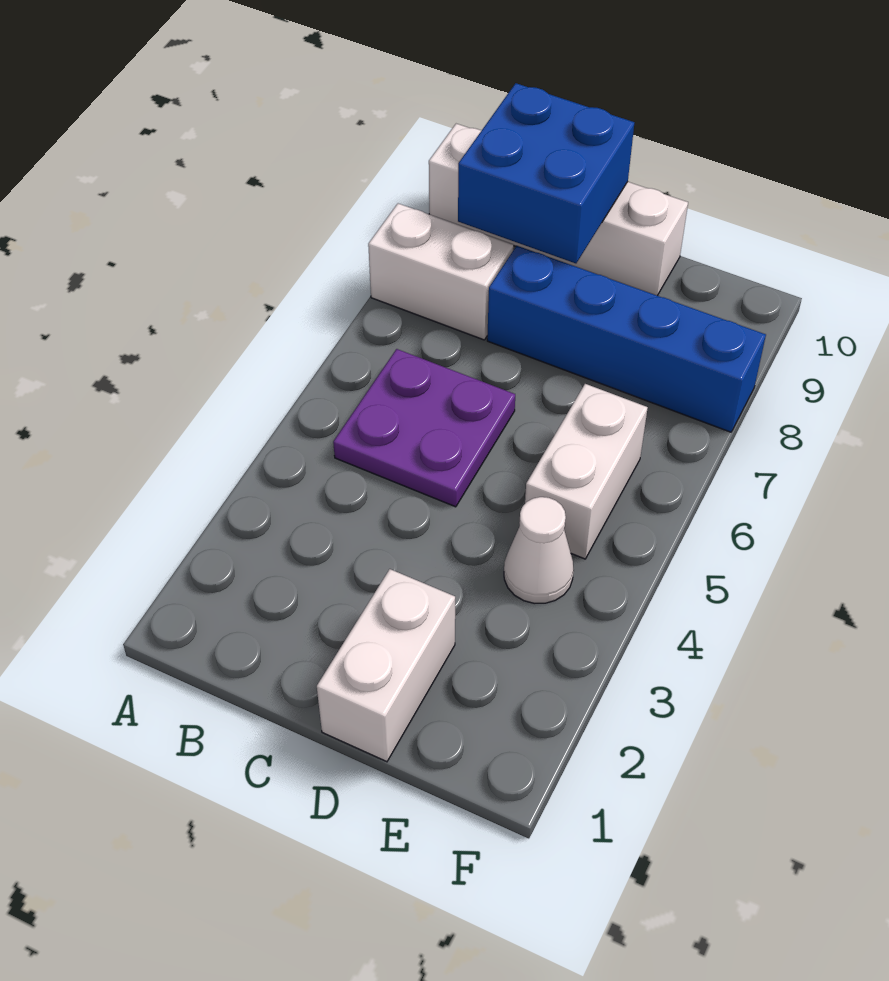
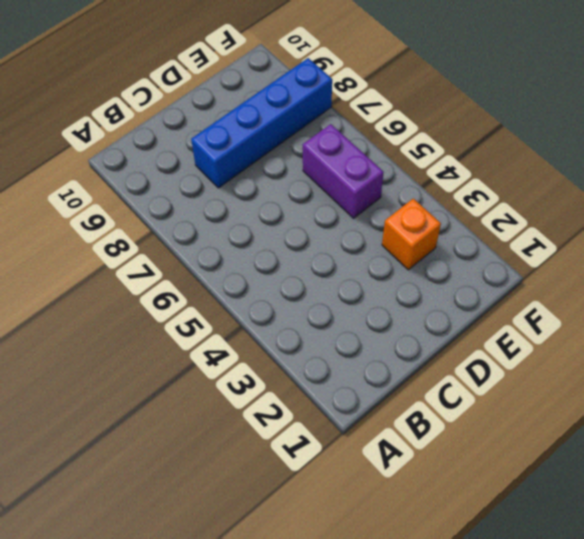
orange 1x1 brick [382,199,441,270] -> none
purple 1x2 brick [303,124,384,218] -> white 1x2 brick [525,384,648,559]
none -> white 1x2 brick [368,204,514,340]
none -> white 1x4 brick [429,124,688,296]

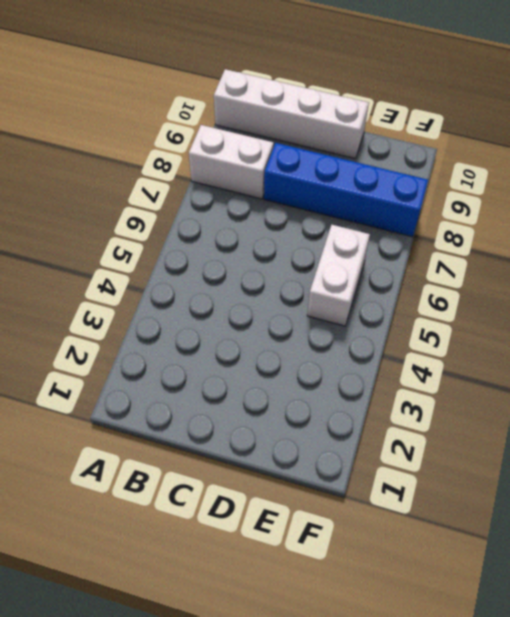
none -> purple 2x2 plate [333,349,515,507]
none -> white 1x2 brick [317,569,455,762]

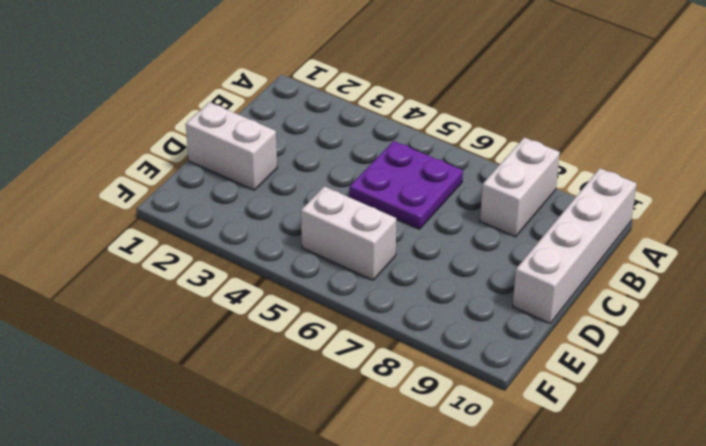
none -> blue 1x4 brick [487,246,766,432]
none -> white 1x1 cone [504,497,574,604]

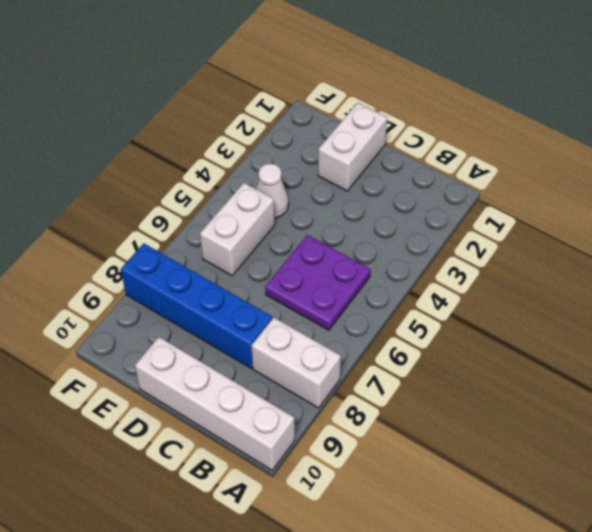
none -> blue 2x2 brick [458,83,634,263]

